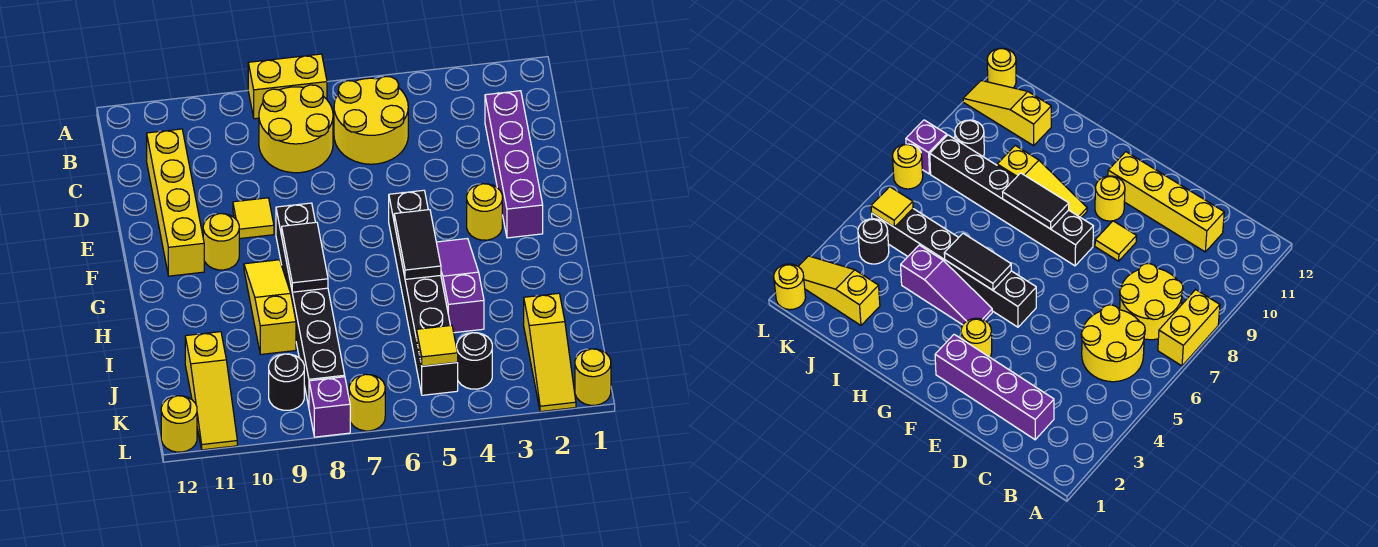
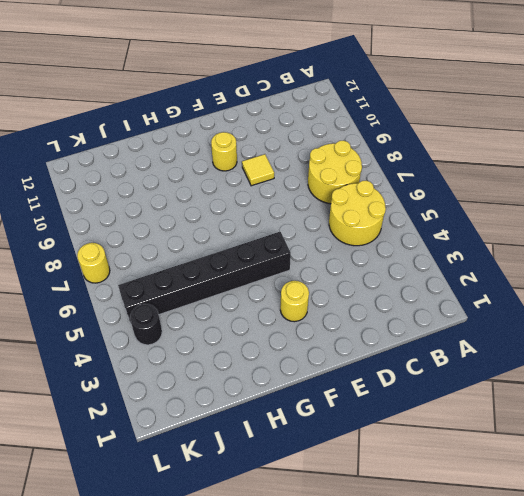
none -> yellow 1x2 brick [248,54,327,119]
none -> purple 1x4 brick [485,91,543,238]
none -> yellow 1x4 brick [147,129,204,276]

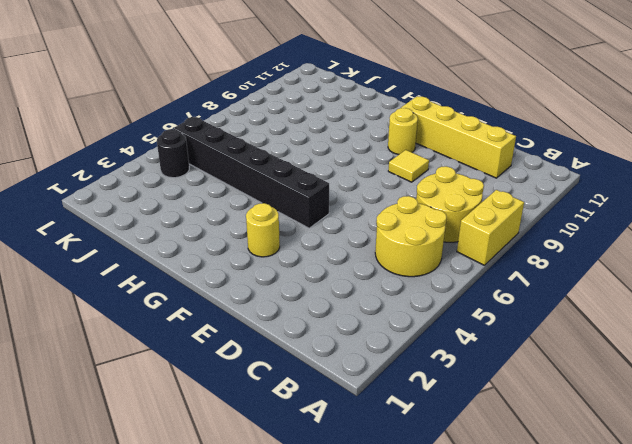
none -> purple 1x4 brick [485,91,543,238]
none -> black 1x6 brick [276,203,345,406]
none -> purple 1x3 slope [436,239,484,333]

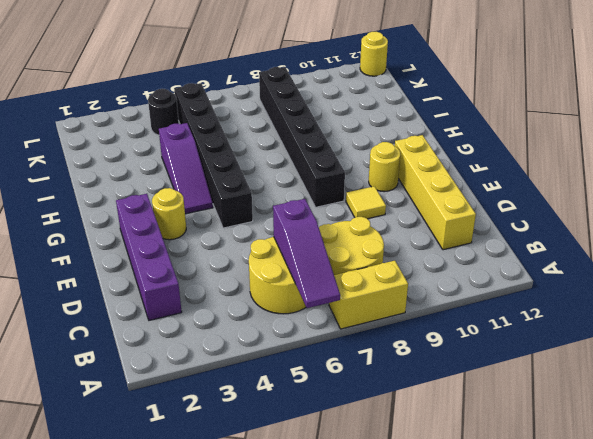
purple 1x3 slope [273,199,340,308] -> none
none -> yellow 1x3 slope [244,260,296,354]
none -> yellow 1x3 slope [524,293,576,412]
none -> yellow 1x3 slope [185,332,237,450]

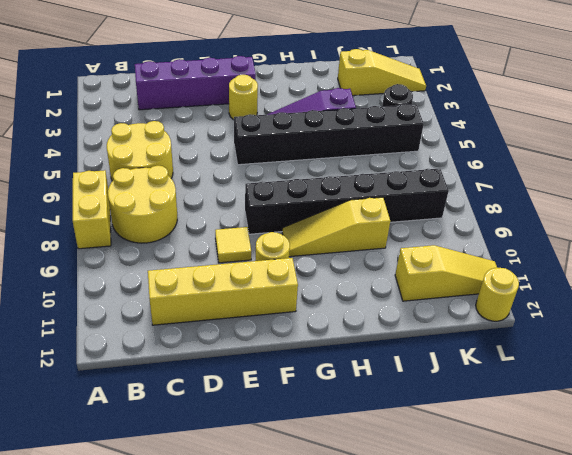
none -> black 1x1 round brick [269,354,304,410]
none -> yellow 1x1 round brick [575,349,611,405]
none -> yellow 1x1 round brick [349,374,385,431]

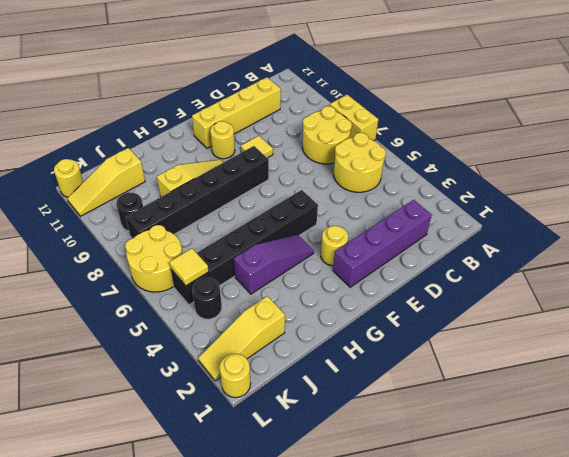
yellow 2x2 round brick [125,225,183,292] -> yellow 1x1 round brick [349,374,385,431]
none -> purple 1x1 brick [309,377,350,437]
none -> black 1x2 tile [394,210,441,279]
none -> black 1x2 tile [282,222,328,292]

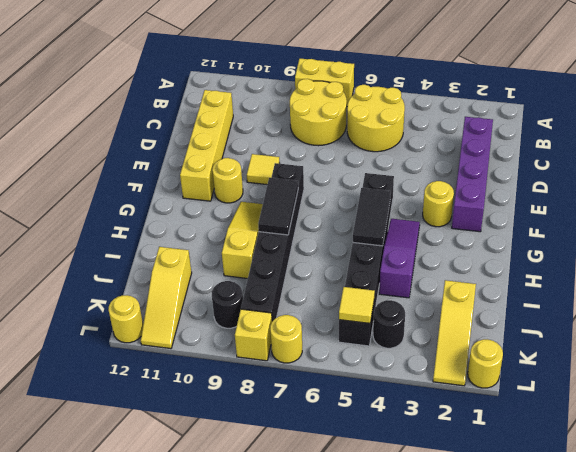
yellow 1x1 brick [235,309,272,361] -> purple 1x1 brick [309,377,350,437]

